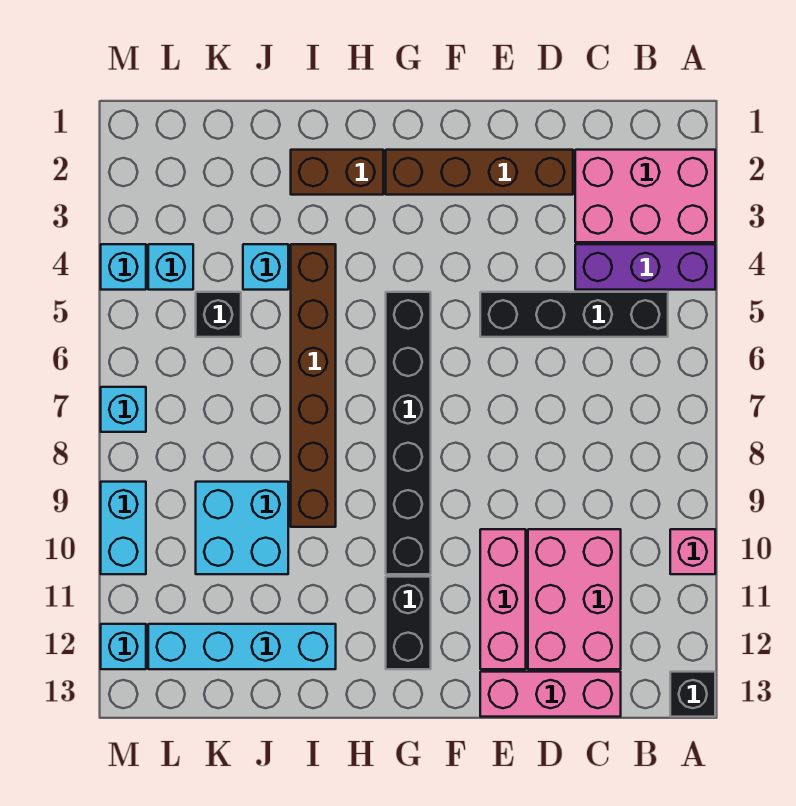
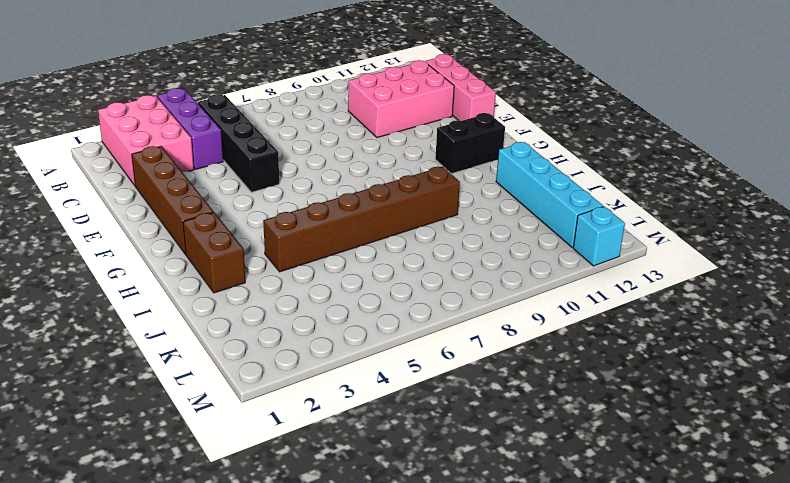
none -> pink 1x1 brick [670,529,715,574]
none -> black 1x1 brick [670,672,715,717]
none -> pink 1x3 brick [480,529,526,669]

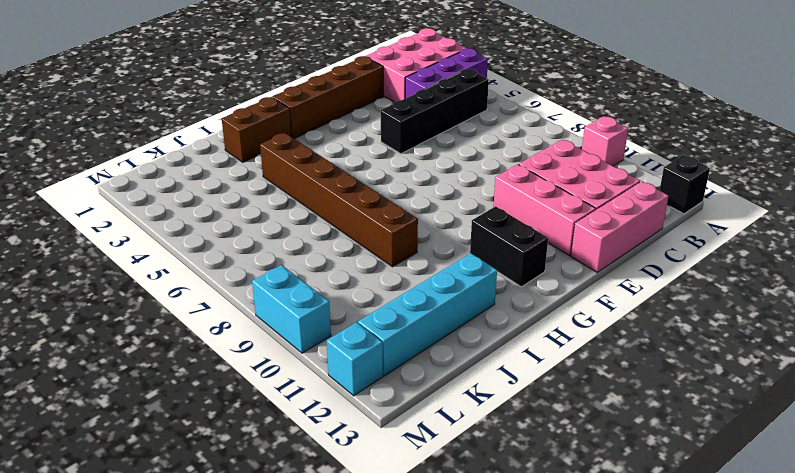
none -> black 1x6 brick [386,292,431,574]
none -> cyan 1x1 brick [243,244,288,290]
none -> cyan 2x2 brick [196,482,288,574]

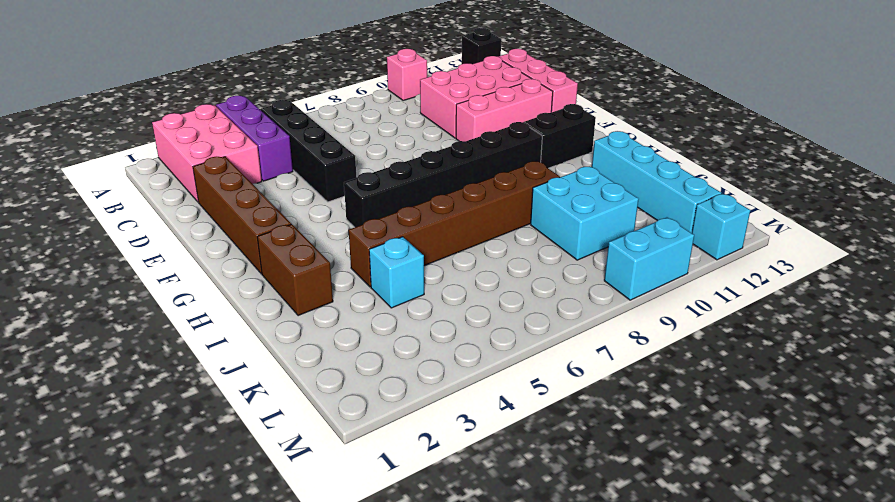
none -> black 1x1 brick [196,292,241,337]
none -> cyan 1x1 brick [148,244,193,290]
none -> cyan 1x1 brick [101,244,146,290]

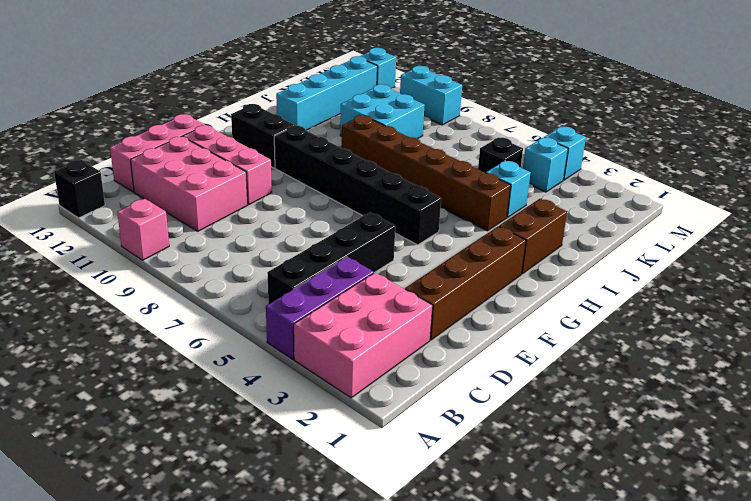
none -> cyan 1x1 brick [101,387,146,432]

